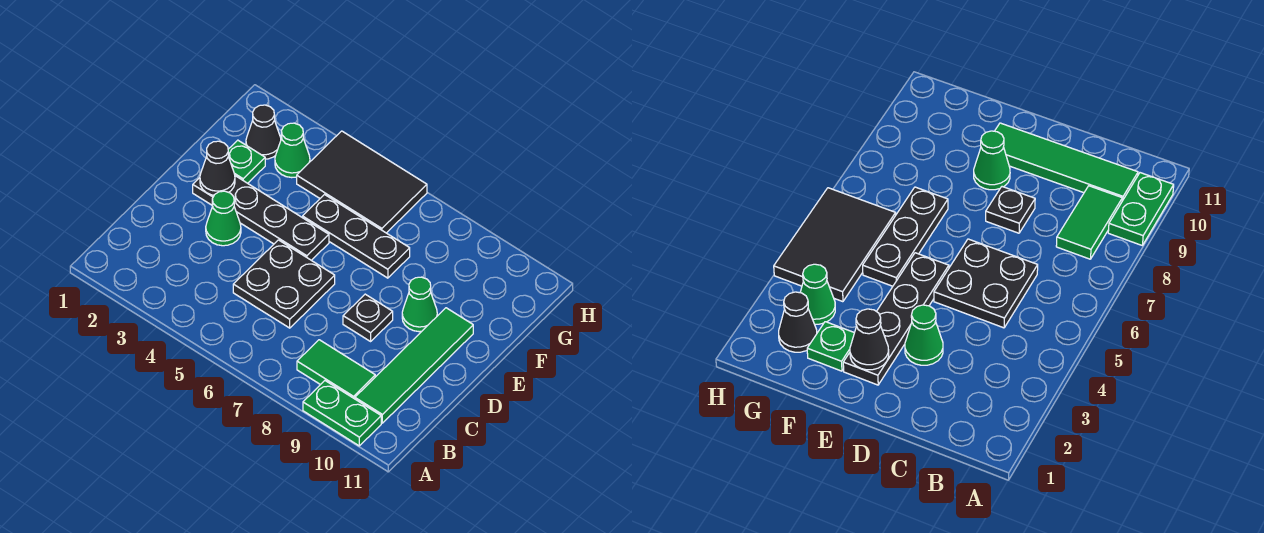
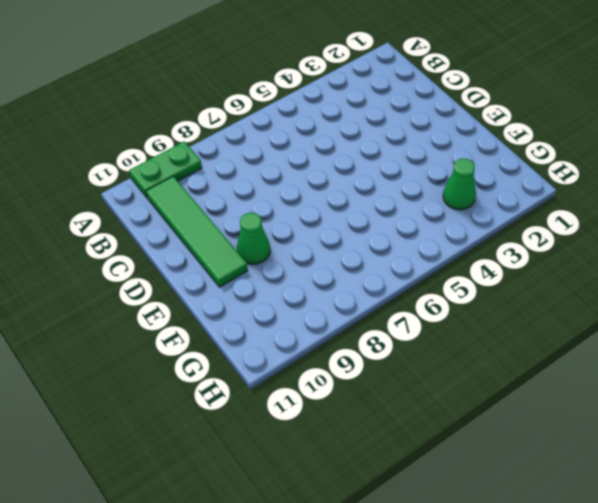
none -> green 1x2 tile [297,340,375,399]
none -> black 2x2 plate [233,240,335,328]
none -> green 1x1 cone [206,191,241,246]

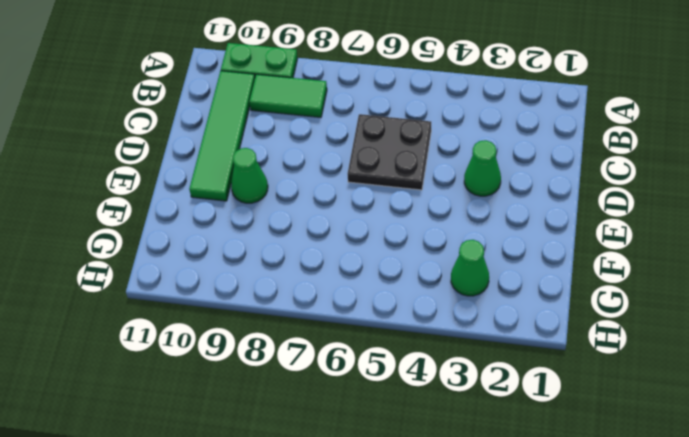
none -> black 1x1 plate [343,294,393,341]
none -> black 1x4 plate [193,176,329,260]
none -> green 1x1 plate [228,140,265,183]

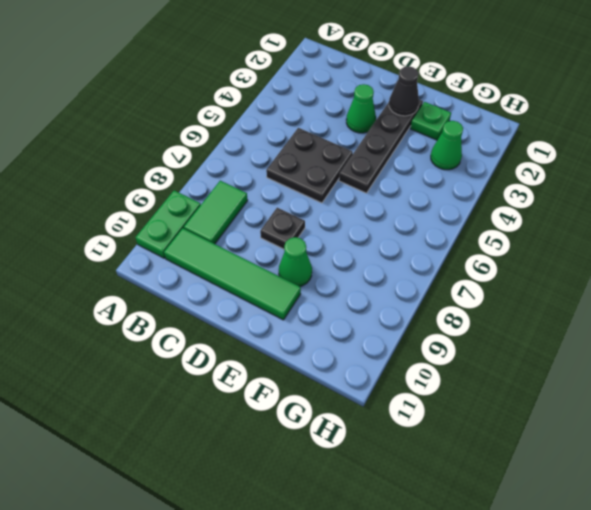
none -> black 1x3 plate [303,195,410,278]
none -> black 1x1 cone [246,105,281,159]
none -> black 2x3 tile [297,131,427,233]

